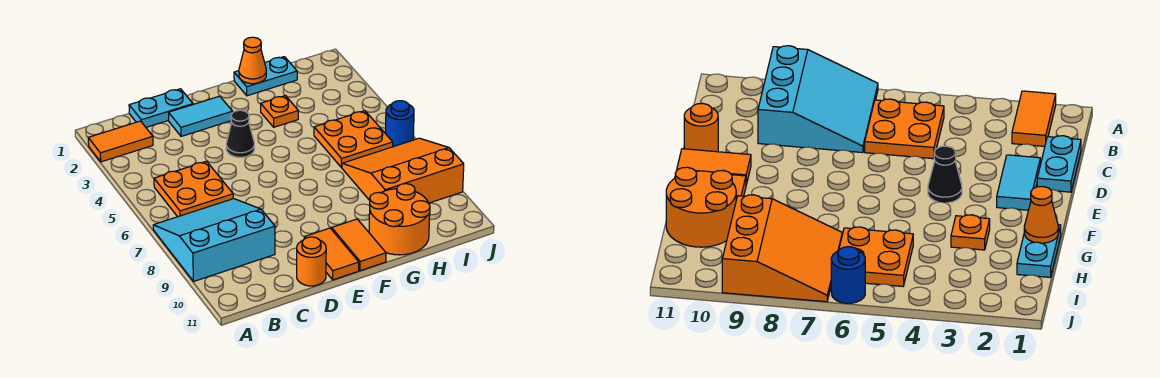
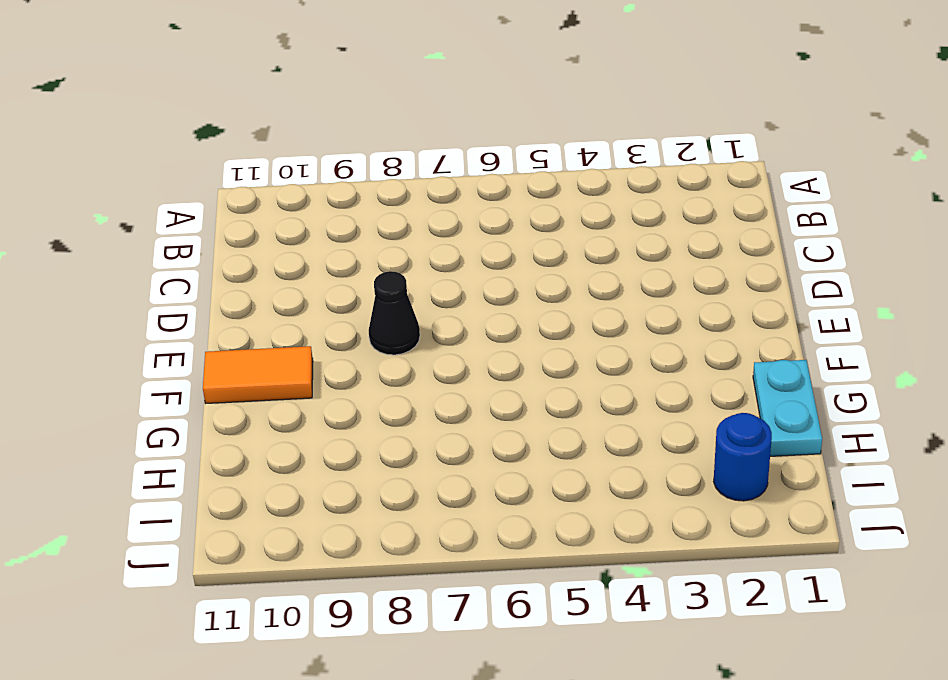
black 1x1 cone [369,271,420,355] -> black 1x1 cone moved to [226,110,254,157]
blue 1x1 round brick [714,413,772,501] -> blue 1x1 round brick moved to [385,101,414,147]
none -> orange 1x2 tile [88,121,153,162]
none -> cyan 3x3 slope [153,199,275,282]
none -> orange 2x2 plate [154,161,233,217]

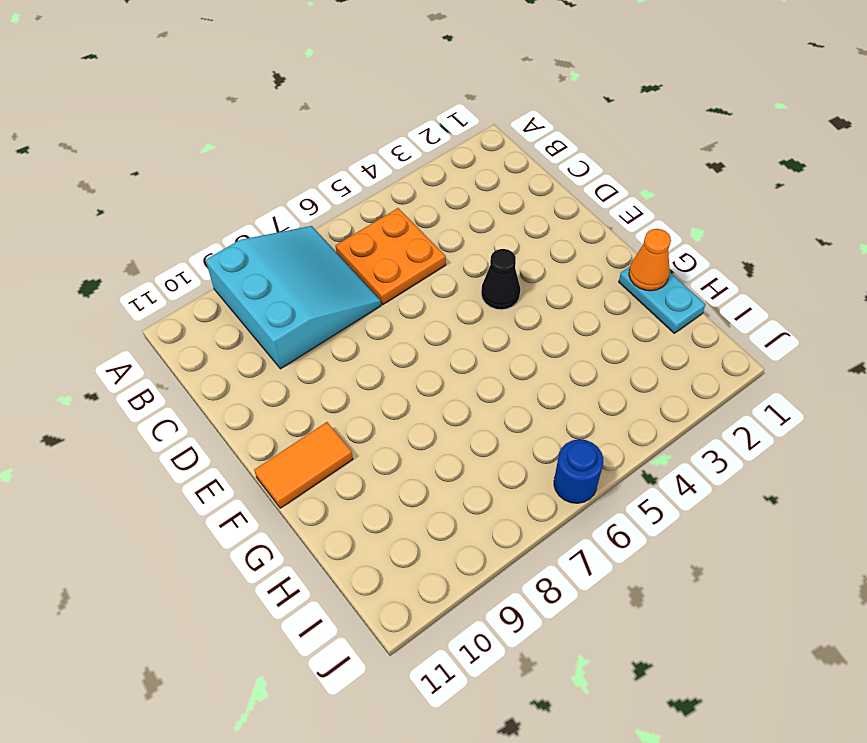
none -> orange 1x2 tile [88,121,153,162]
none -> cyan 1x2 plate [129,89,193,127]
none -> cyan 1x2 tile [169,96,233,136]

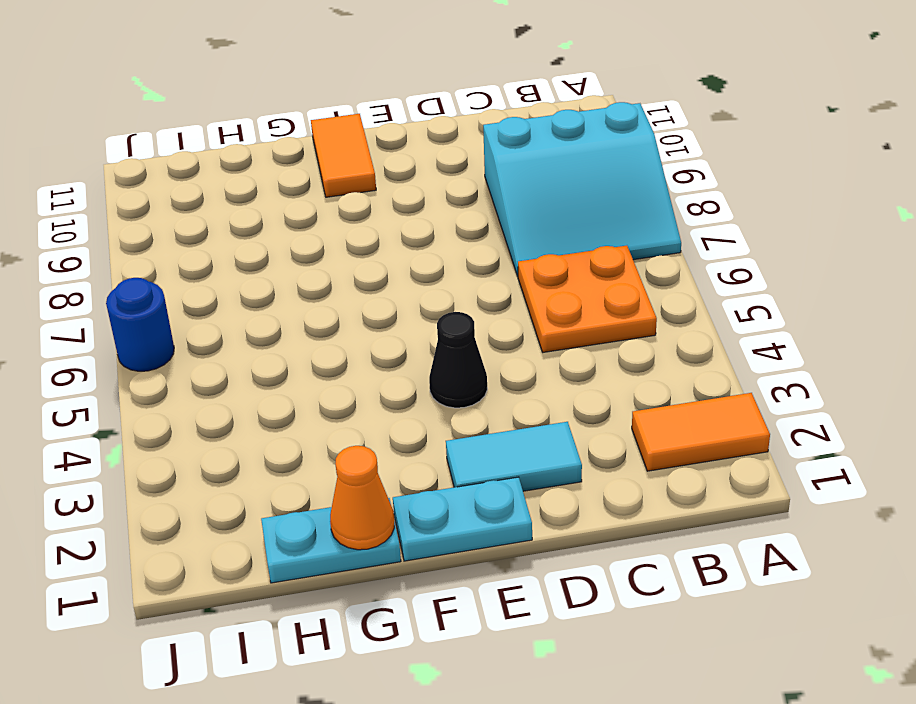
cyan 1x2 plate [393,477,532,561] -> cyan 1x2 plate moved to [129,89,193,127]
none -> orange 1x1 round brick [297,237,326,286]
none -> orange 1x2 tile [304,228,359,280]
none -> orange 1x1 plate [261,96,298,127]

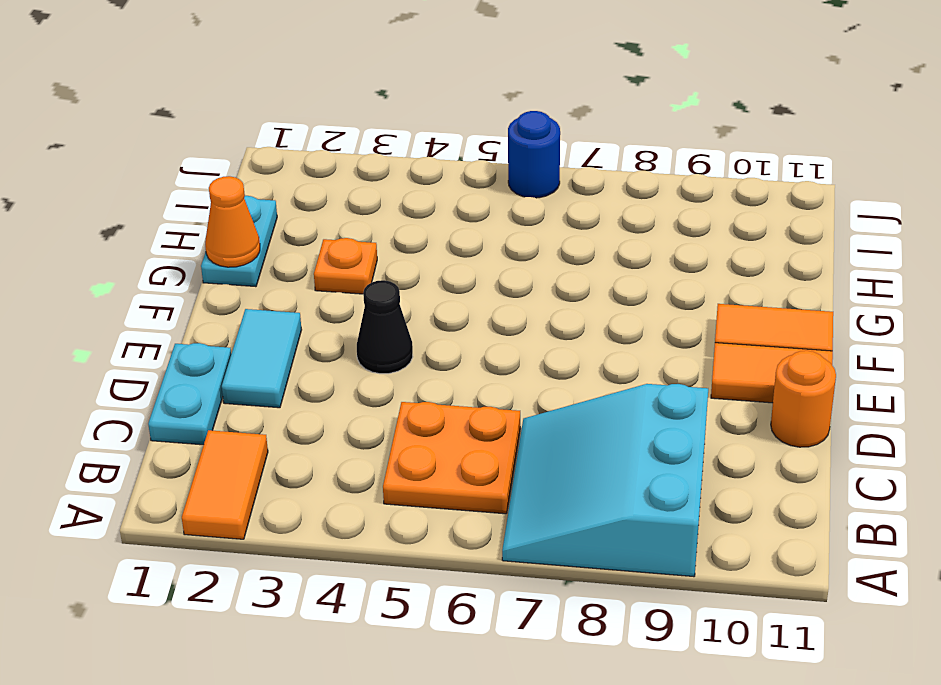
none -> orange 2x2 round brick [369,184,430,255]
none -> orange 2x2 plate [314,111,393,168]
none -> orange 3x3 slope [342,138,464,203]

